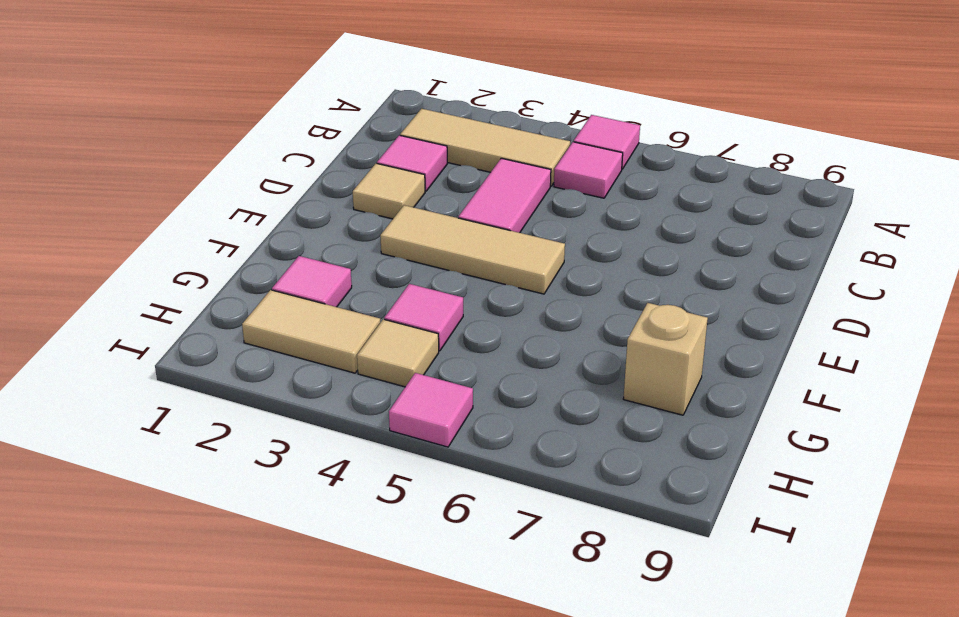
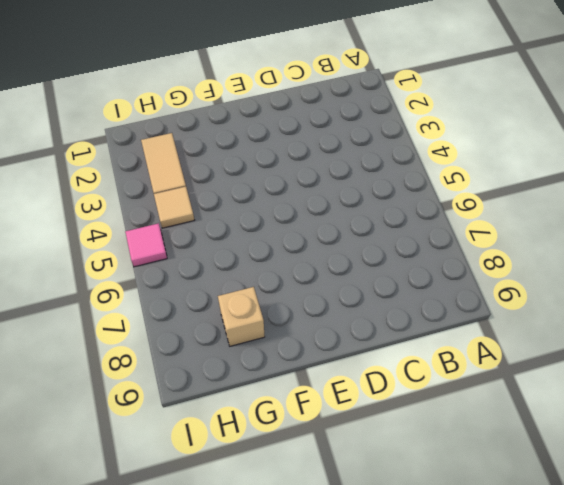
none -> pink 1x1 tile [574,115,640,169]
none -> tan 1x3 tile [400,109,570,186]
none -> pink 1x1 tile [554,142,623,198]

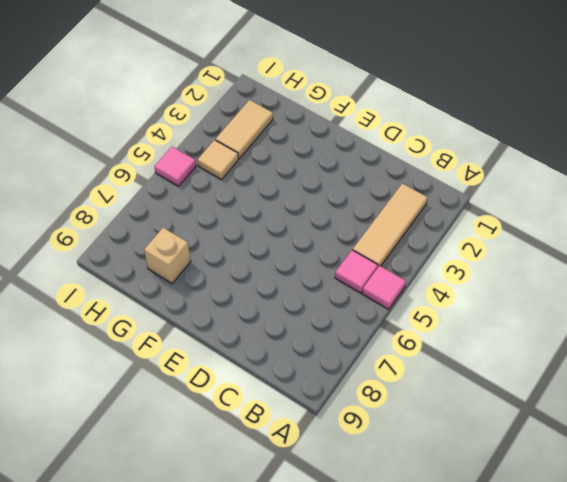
none -> pink 1x1 tile [377,135,447,191]
none -> pink 1x2 tile [458,158,551,233]
none -> tan 1x1 tile [353,163,425,219]

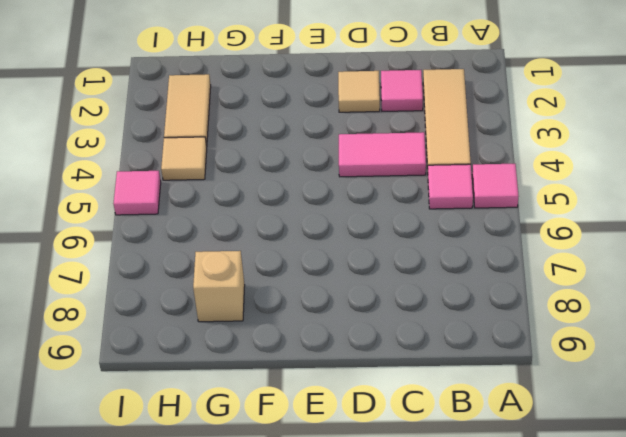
none -> tan 1x3 tile [380,205,565,294]
none -> pink 1x1 tile [272,256,352,307]
none -> pink 1x1 tile [384,284,463,351]

